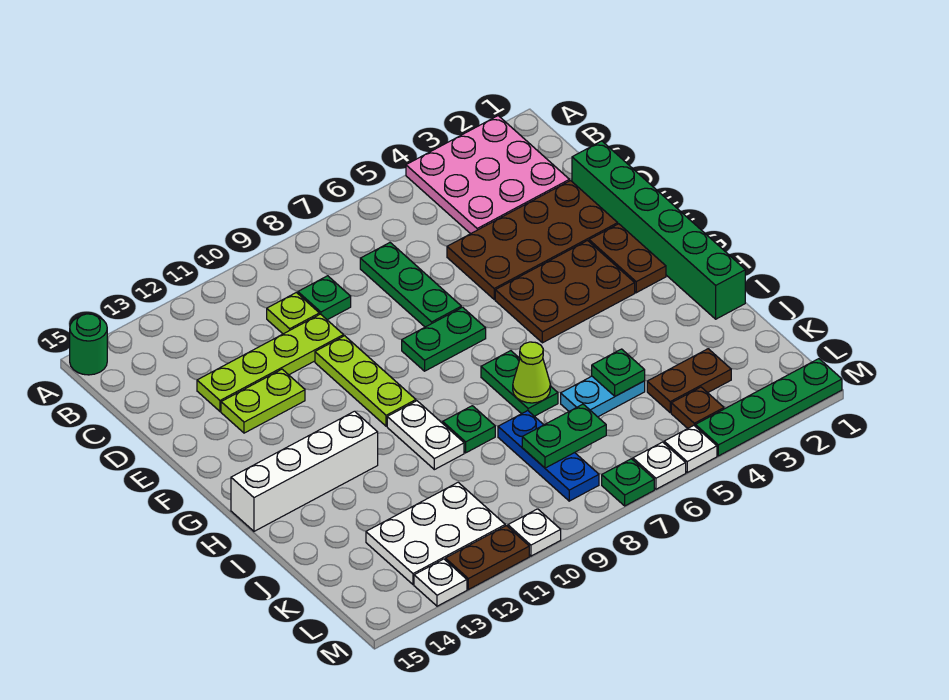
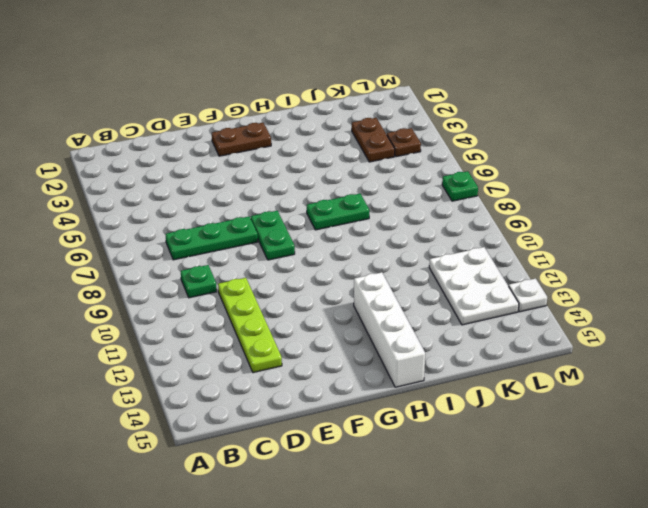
none -> pink 3x3 plate [406,116,569,234]
none -> green 1x1 round brick [70,314,107,375]
none -> lime 1x1 plate [267,293,319,334]
none -> green 1x6 brick [572,141,745,319]

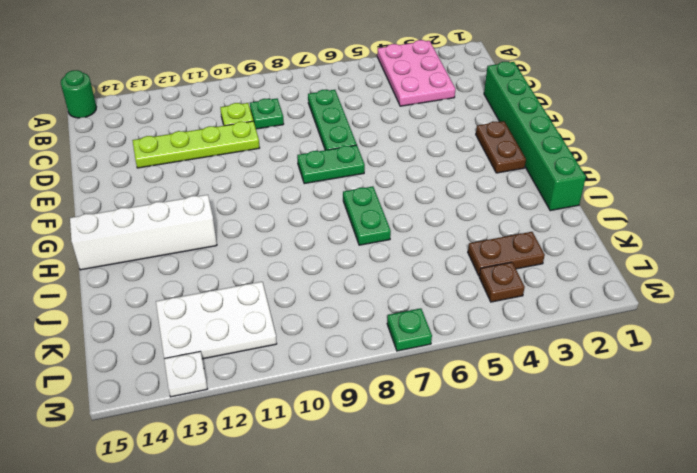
pink 2x3 plate [377,40,455,106] -> pink 3x3 plate [406,116,569,234]
none -> brown 2x4 plate [447,181,618,299]
none -> lime 1x3 plate [315,336,416,426]
none -> lime 1x2 plate [221,369,305,433]
none -> brown 2x3 plate [495,241,635,343]

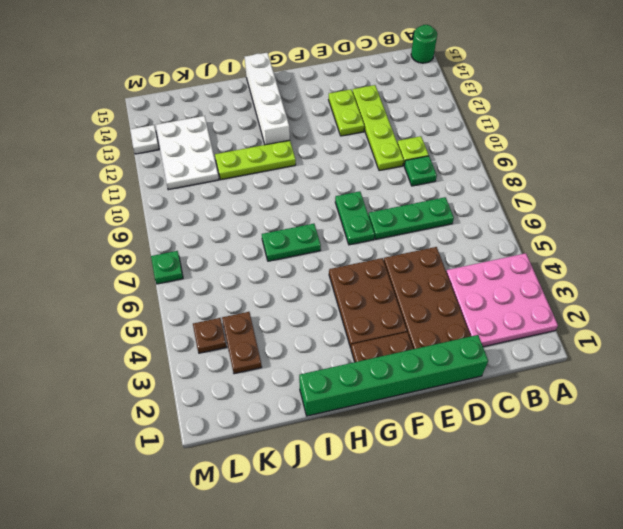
lime 1x3 plate [215,140,296,180] -> lime 1x3 plate moved to [315,336,416,426]
none -> white 1x2 plate [387,401,464,470]
none -> green 1x1 plate [443,406,495,453]
none -> cyan 1x2 plate [561,376,645,417]
none -> blue 1x3 plate [498,411,599,501]

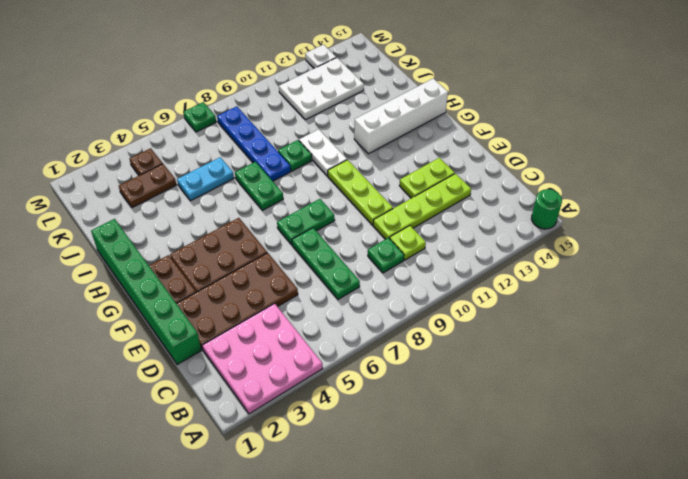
blue 1x4 plate [217,106,291,181] -> blue 1x3 plate [498,411,599,501]
none -> green 1x4 plate [695,359,842,456]
none -> white 1x1 plate [664,426,717,472]
none -> white 1x1 plate [633,442,686,489]
none -> white 1x1 plate [508,509,561,556]

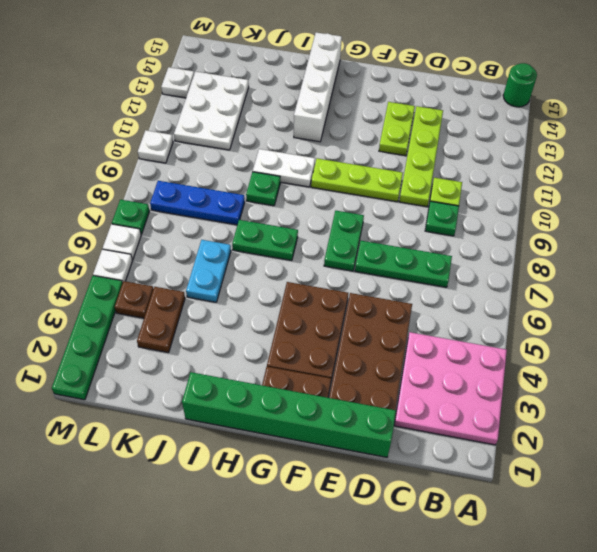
none -> brown 1x2 plate [445,526,529,590]
none -> lime 1x1 cone [513,342,550,403]
none -> green 1x1 plate [592,349,645,396]
none -> green 1x2 plate [522,404,606,468]

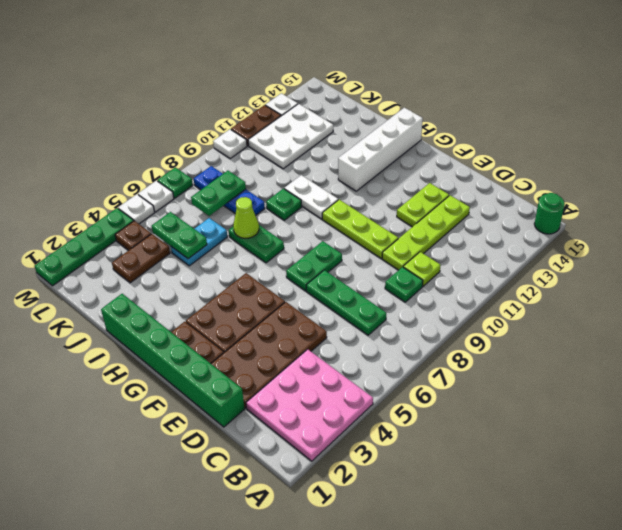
green 1x2 plate [152,212,207,259] -> green 1x1 plate [592,349,645,396]

